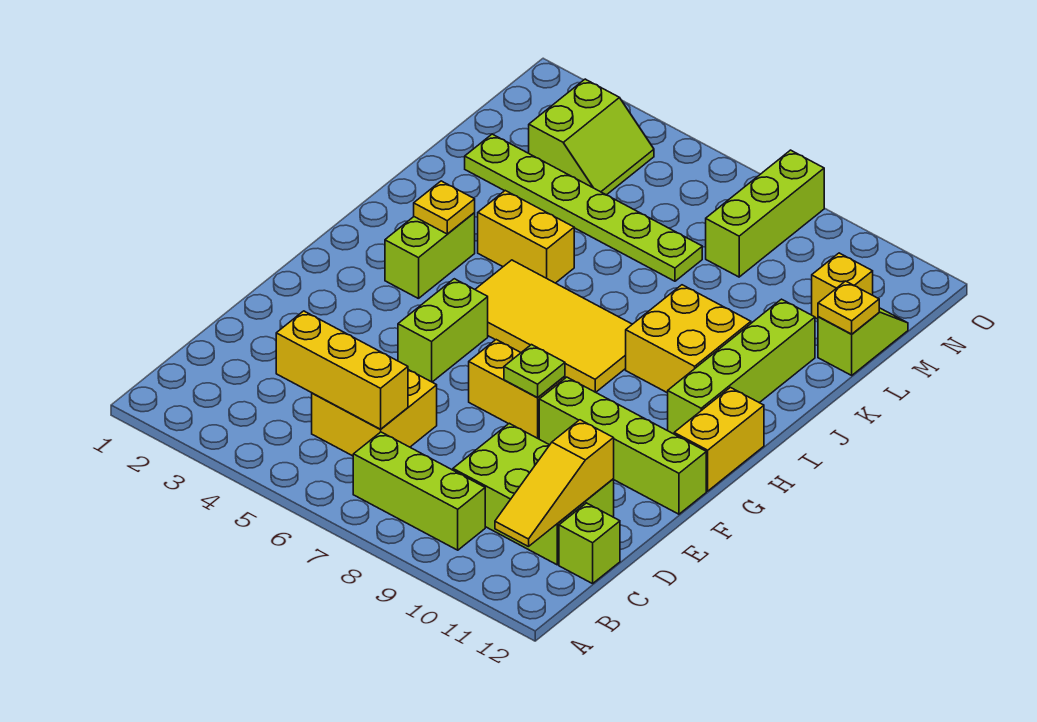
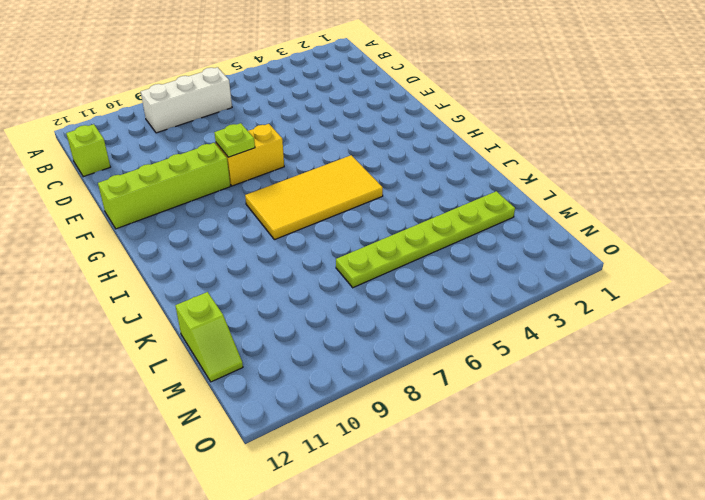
white 1x3 brick [141,67,232,133] -> lime 1x3 brick [353,432,485,550]
none -> yellow 2x2 brick [312,370,437,456]
none -> lime 2x3 brick [453,423,614,565]
none -> lime 1x2 brick [398,279,488,382]

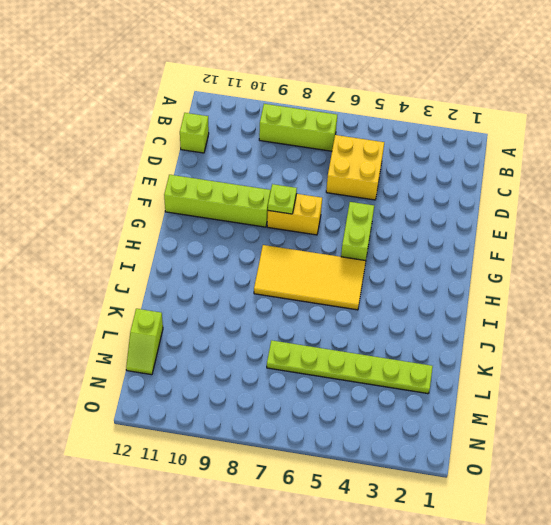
none -> lime 2x3 brick [453,423,614,565]
none -> yellow 1x2 brick [674,387,764,491]
none -> lime 1x2 brick [385,213,475,299]

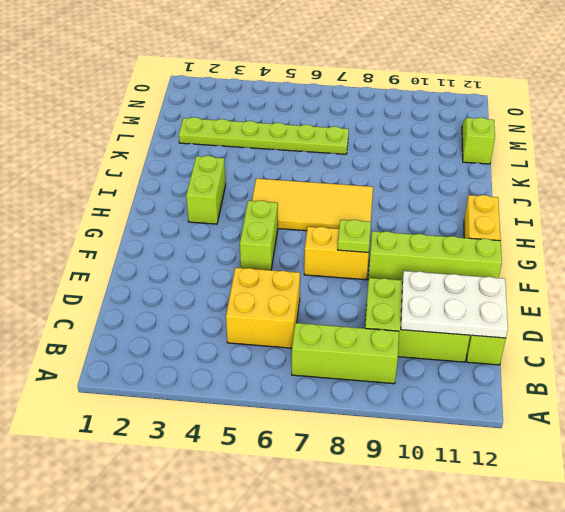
white 2x3 plate [401,271,508,338] -> yellow 1x3 slope [495,420,614,547]
none -> lime 1x4 brick [668,299,815,434]
none -> yellow 2x2 brick [626,285,751,393]
none -> yellow 1x2 brick [478,191,574,283]

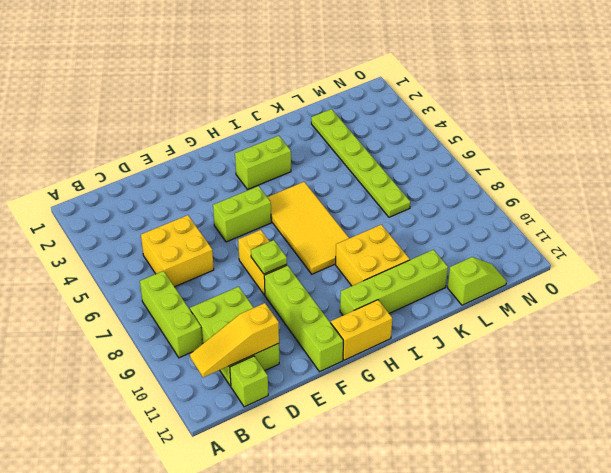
none -> yellow 1x2 brick [478,191,574,283]
none -> lime 2x2 slope [529,79,654,195]
none -> lime 1x3 brick [706,150,824,277]

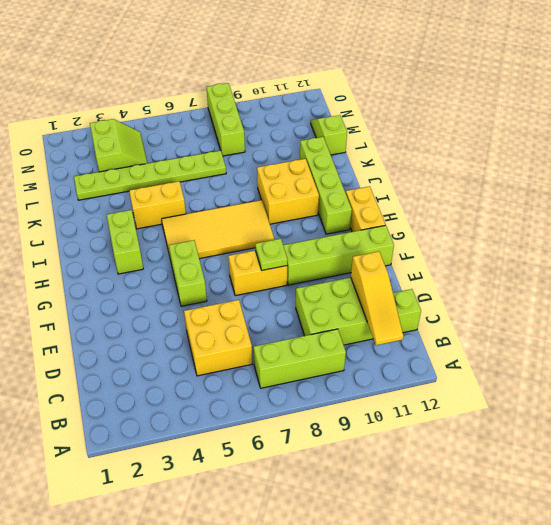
none -> yellow 1x1 brick [812,253,873,319]
none -> yellow 1x3 brick [276,311,408,429]
none -> yellow 1x1 plate [414,181,475,234]

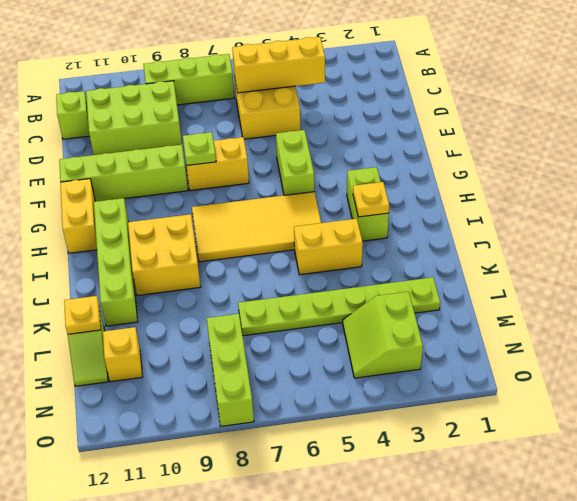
none -> yellow 1x3 slope [495,420,614,547]

